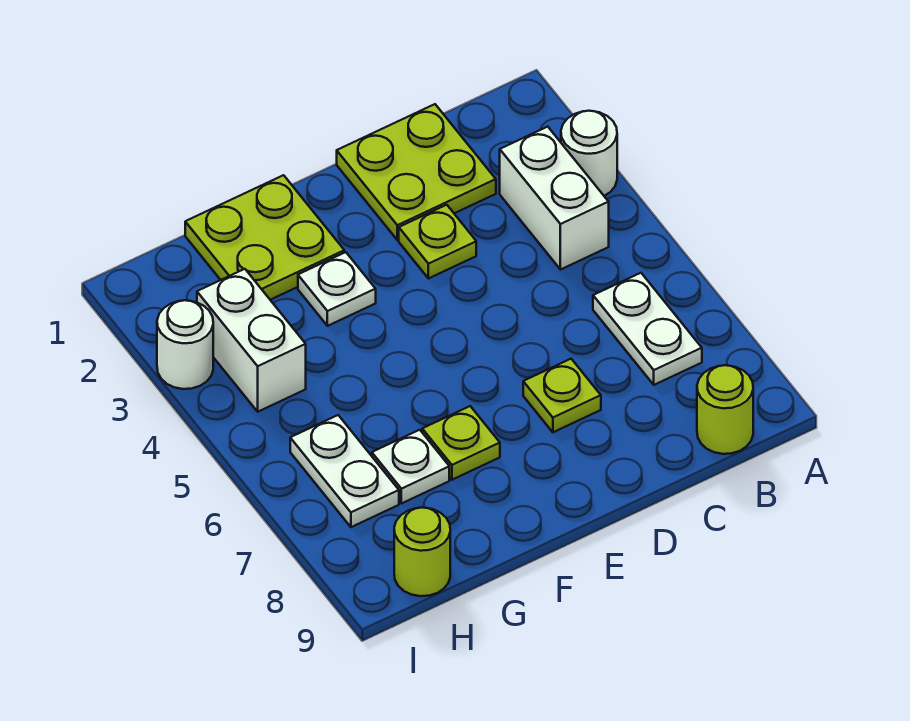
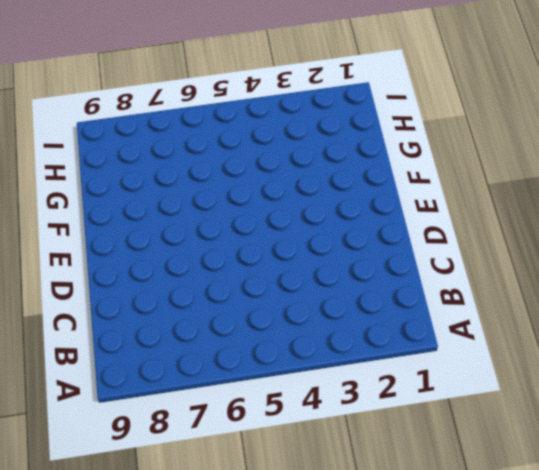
none -> white 1x1 round brick [561,111,617,196]
none -> white 1x2 brick [500,127,609,270]
none -> white 1x2 plate [593,273,702,385]

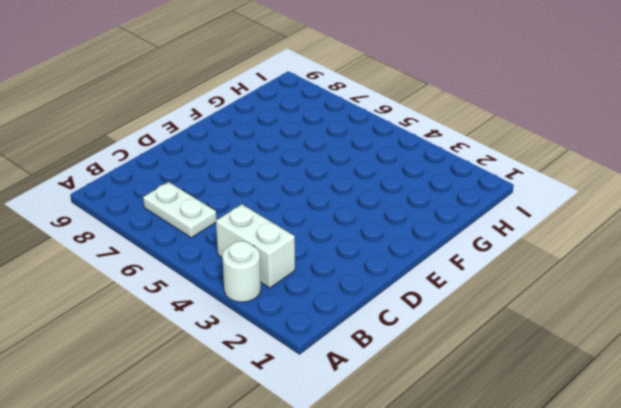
none -> lime 1x1 round brick [697,365,753,454]
none -> lime 2x2 plate [337,104,496,240]
none -> lime 1x1 plate [399,205,476,279]

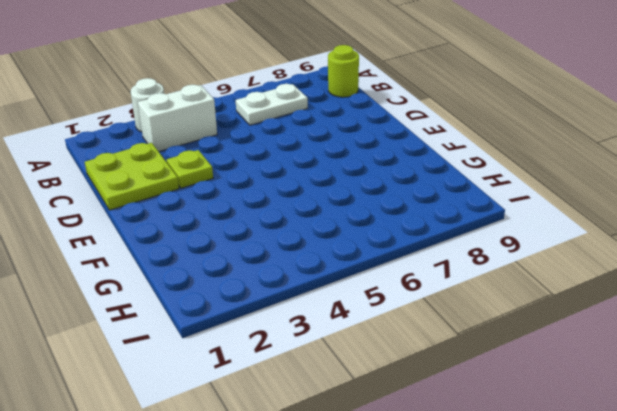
none -> lime 1x1 plate [523,359,601,432]
none -> lime 2x2 plate [185,175,344,300]
none -> white 1x1 plate [298,252,376,326]

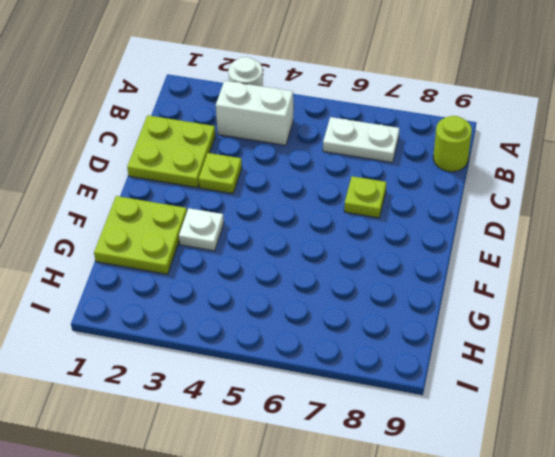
none -> lime 1x1 plate [422,406,500,480]
none -> white 1x1 plate [372,430,449,504]
none -> white 1x2 brick [197,269,306,412]

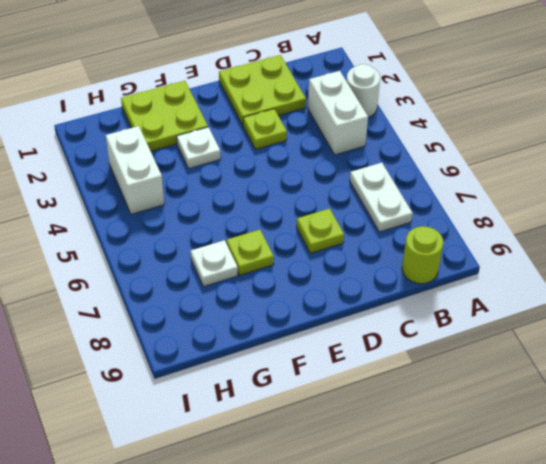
none -> white 1x2 plate [290,415,399,527]
none -> lime 1x1 round brick [394,508,450,596]
none -> white 1x1 round brick [157,300,213,389]

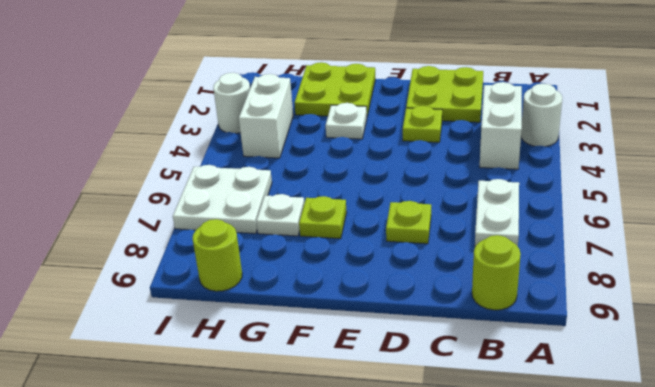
white 2x2 plate [173,165,272,234] -> white 1x2 plate [290,415,399,527]

